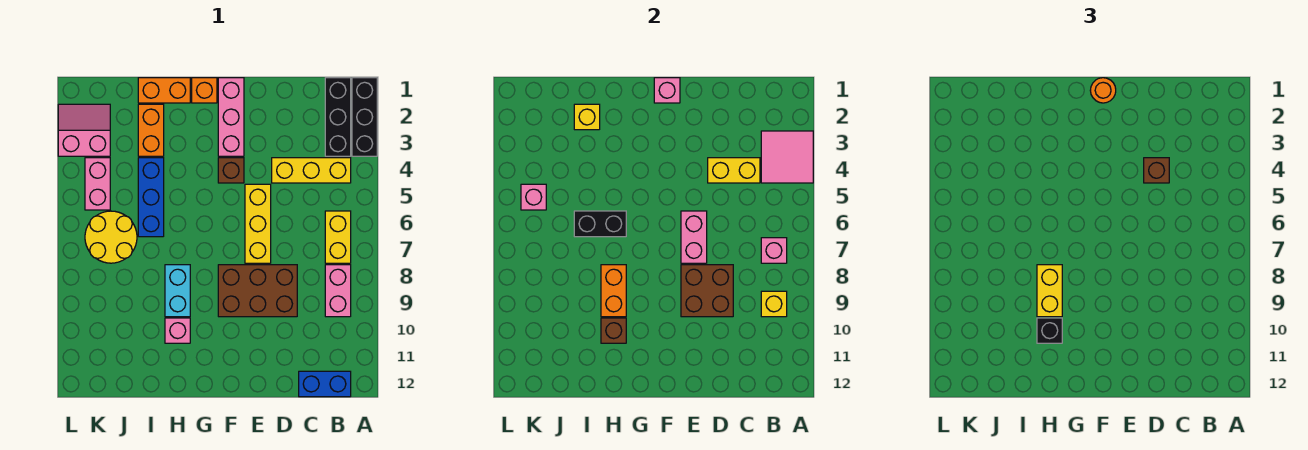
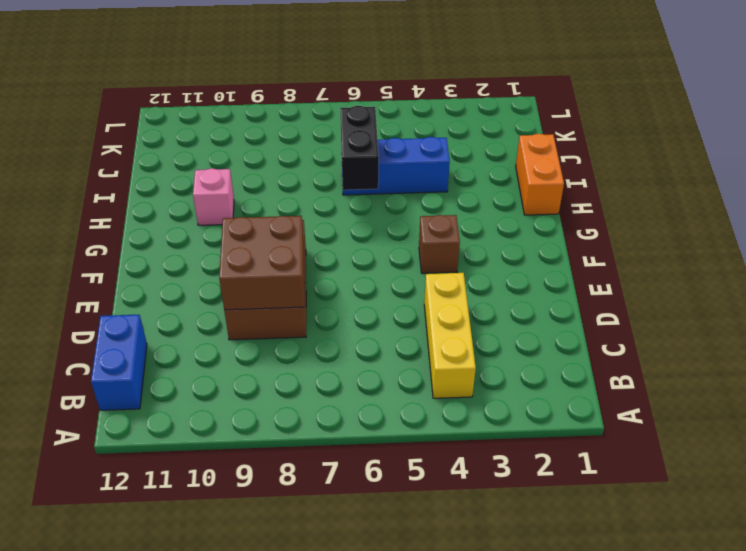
none -> black 1x3 brick [352,78,377,156]
none -> black 1x3 brick [325,78,351,156]
none -> yellow 1x2 brick [325,211,351,263]
none -> pink 1x2 brick [325,265,351,317]

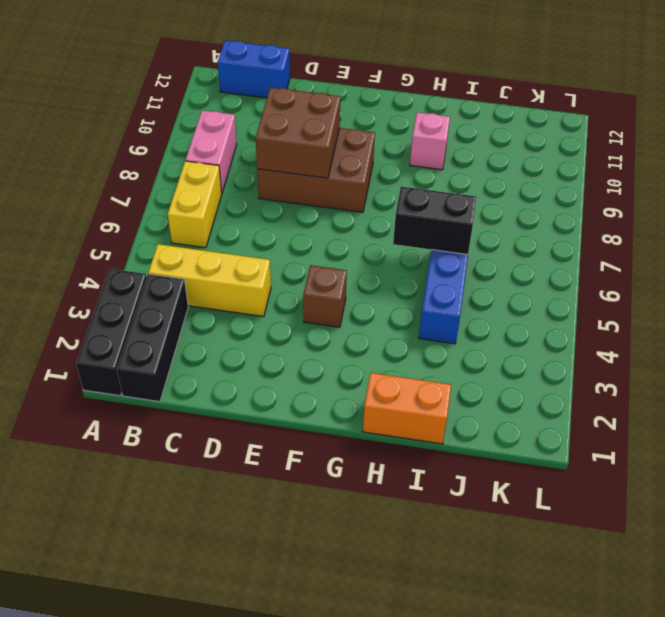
none -> yellow 1x3 brick [245,184,271,263]
none -> pink 1x3 brick [218,78,244,156]
none -> orange 1x1 brick [192,78,217,103]
none -> cyan 1x2 brick [165,265,190,317]

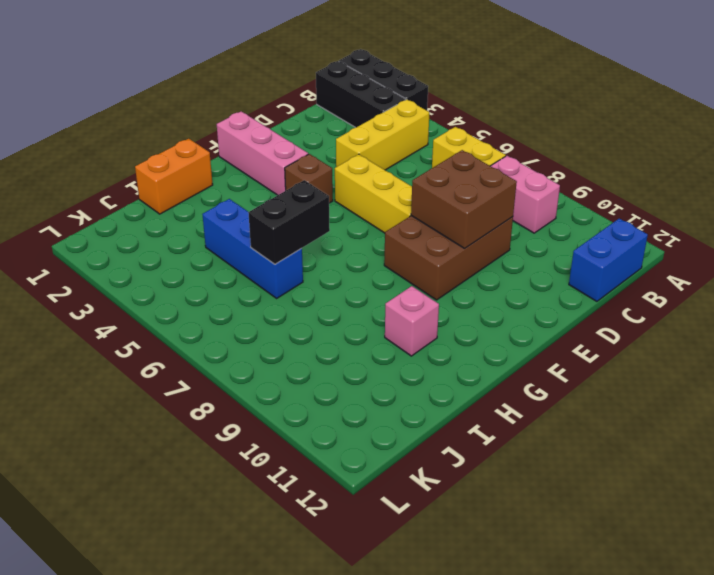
none -> orange 1x1 brick [192,78,217,103]
none -> cyan 1x2 brick [165,265,190,317]
none -> orange 1x2 brick [138,104,164,156]
none -> yellow 2x2 round brick [85,211,137,263]

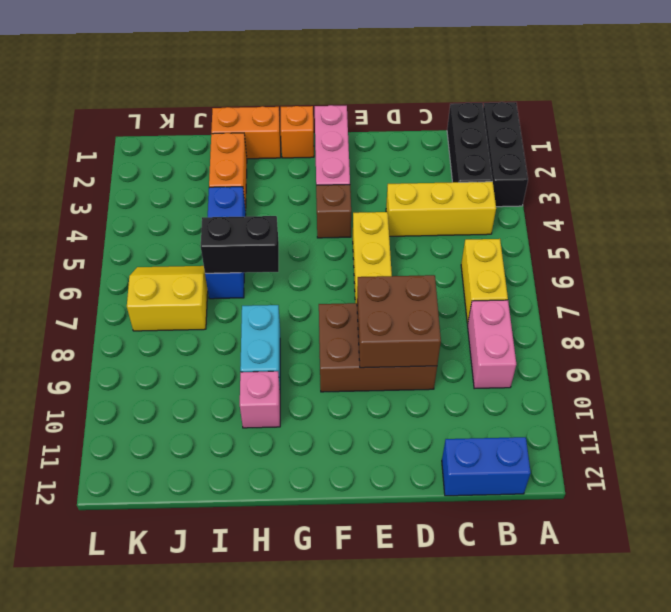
yellow 2x2 slope [127,266,208,331] -> yellow 2x2 round brick [85,211,137,263]
none -> pink 2x2 slope [58,104,110,156]
none -> pink 1x2 brick [85,158,110,210]
none -> pink 2x2 tile [761,131,813,183]
none -> pink 1x1 brick [761,238,787,263]

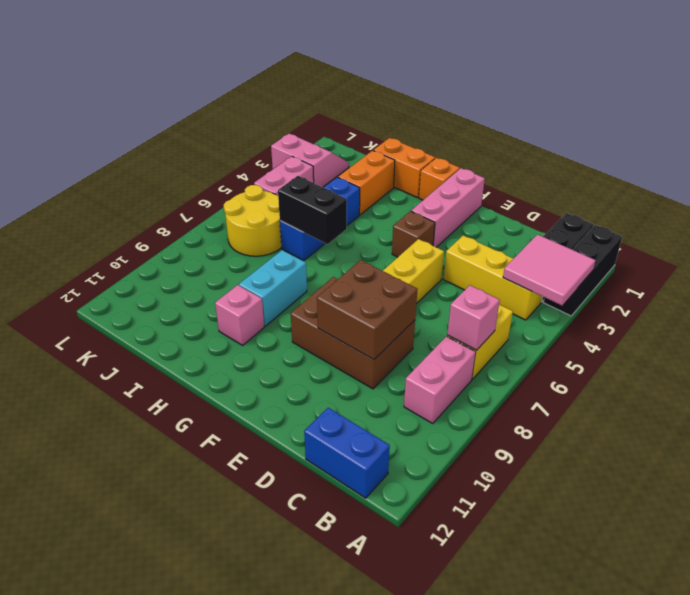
none -> yellow 1x1 brick [761,291,787,317]
none -> yellow 1x2 brick [708,158,760,183]
none -> pink 1x2 brick [681,211,707,263]
none -> pink 1x1 brick [654,78,680,103]

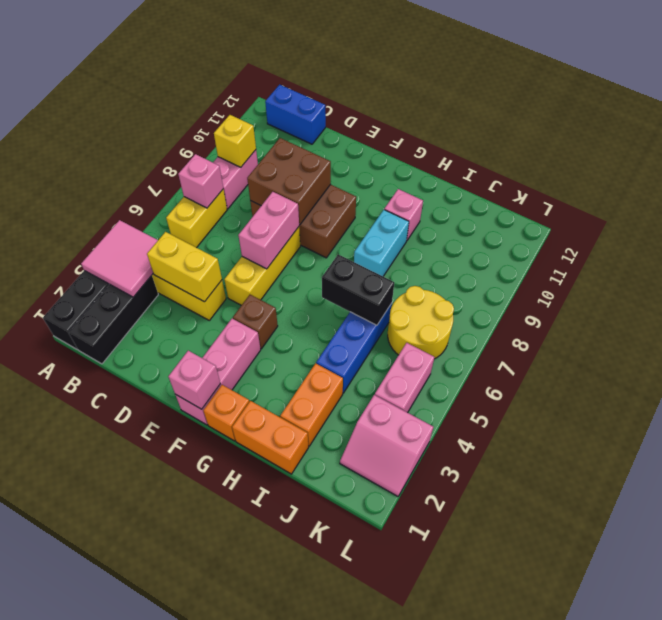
none -> orange 1x2 brick [601,265,626,317]
none -> brown 1x1 brick [601,318,626,343]
none -> yellow 1x1 brick [574,104,600,130]
none -> pink 1x1 brick [521,184,546,210]

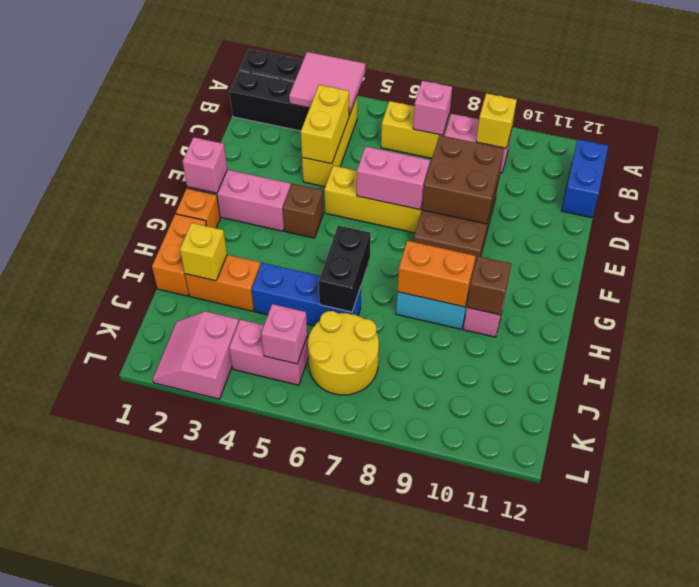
none -> brown 1x1 brick [1144,158,1169,183]
none -> orange 1x1 round brick [1090,78,1116,103]
none -> yellow 1x2 brick [1037,265,1062,317]
none -> black 1x1 brick [1037,318,1062,343]

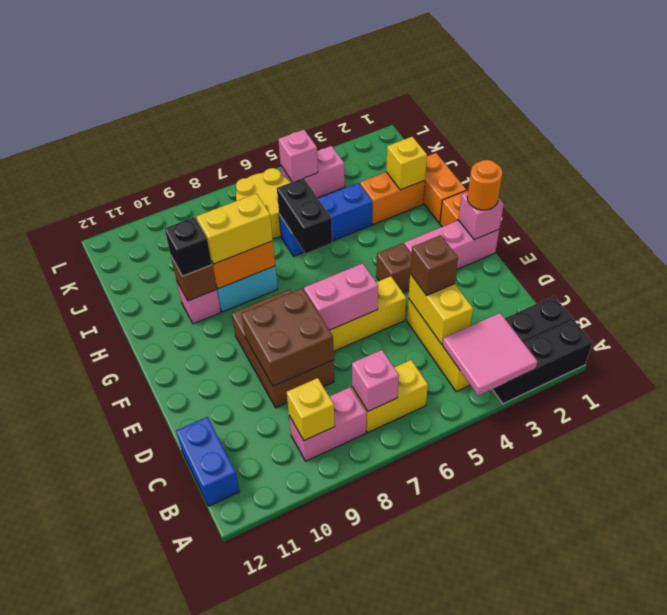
none -> pink 2x2 slope [58,104,110,156]

